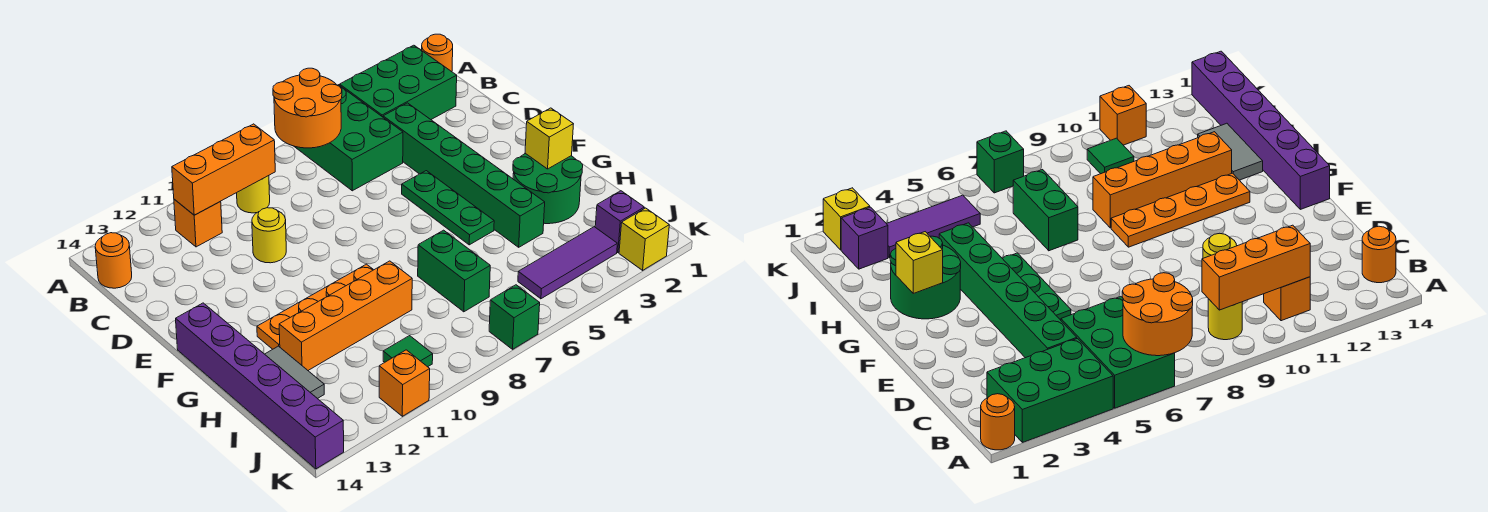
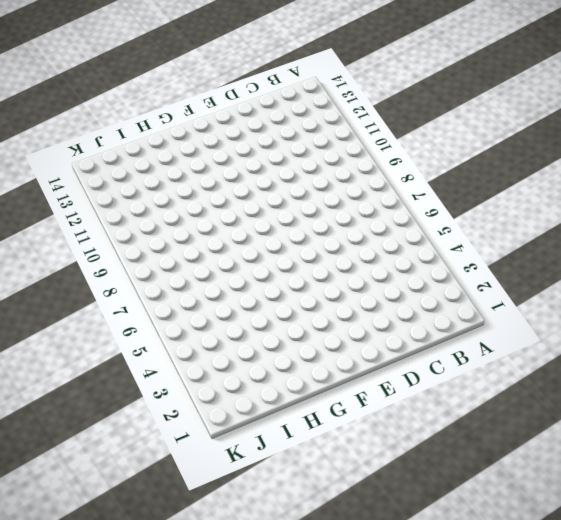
none -> orange 1x1 round brick [422,34,453,72]
none -> green 2x3 brick [340,45,457,119]
none -> green 2x3 brick [294,85,403,191]

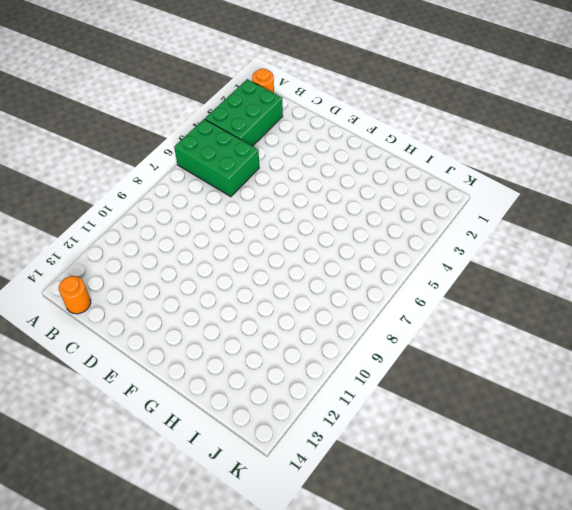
none -> yellow 1x1 round brick [237,176,270,213]
none -> orange 1x1 brick [174,199,222,247]
none -> green 1x6 brick [383,103,545,247]

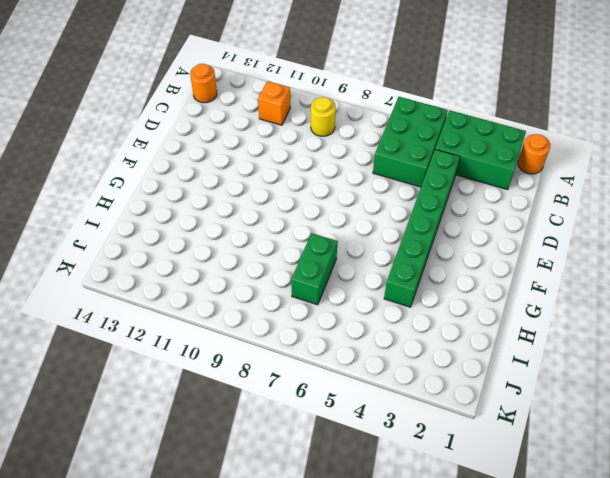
none -> yellow 1x1 round brick [252,208,286,263]
none -> green 1x3 plate [402,171,494,245]
none -> purple 1x6 brick [176,303,344,469]

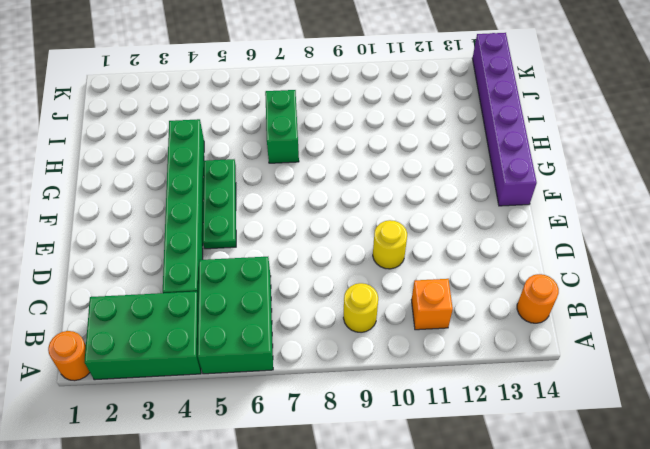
none -> green 2x2 round brick [513,153,583,224]
none -> orange 1x4 plate [257,264,373,349]
none -> orange 1x4 brick [279,261,412,370]

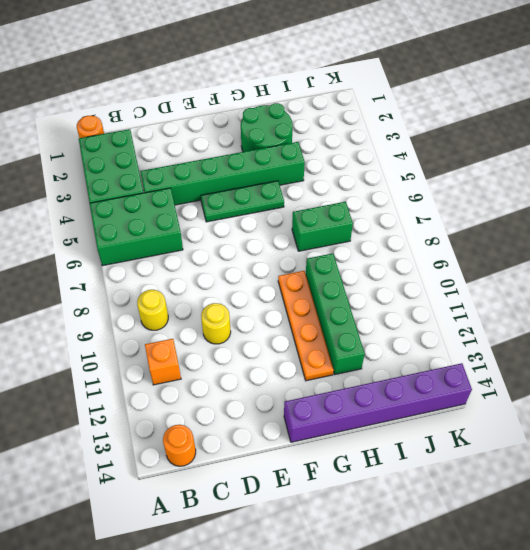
green 1x4 brick [306,253,365,375] -> orange 1x4 brick [279,261,412,370]
none -> grey 1x2 tile [265,346,324,399]
none -> purple 1x1 brick [595,191,644,253]
none -> purple 1x3 tile [518,227,617,299]

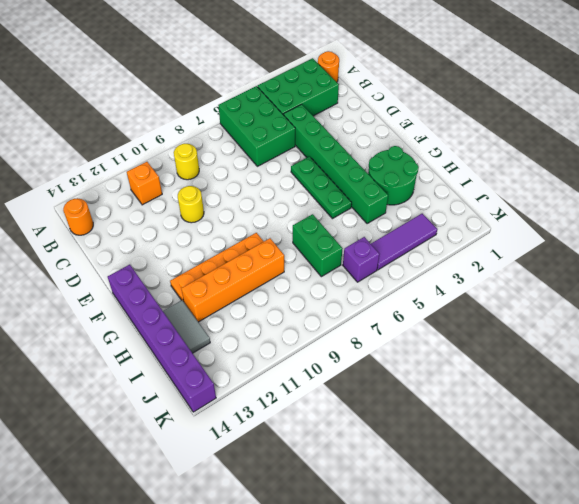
purple 1x1 brick [343,237,379,282] -> purple 1x1 brick moved to [595,191,644,253]
none -> green 1x1 tile [383,336,433,367]
none -> yellow 1x1 brick [619,208,669,270]
none -> green 1x1 brick [489,285,540,349]

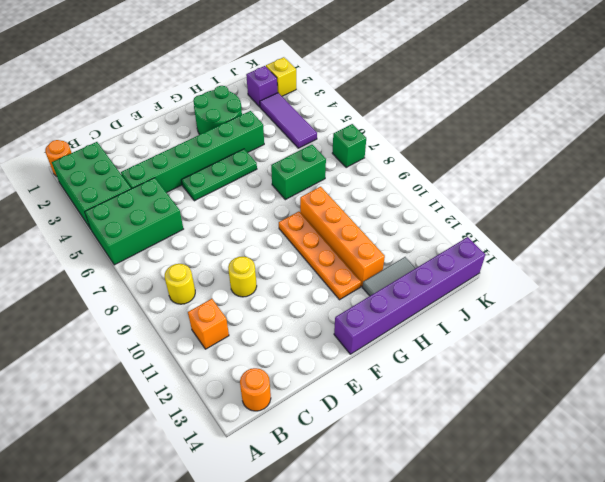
none -> green 1x1 tile [383,336,433,367]
none -> orange 1x1 brick [379,350,430,416]
none -> orange 2x2 round brick [273,68,342,148]

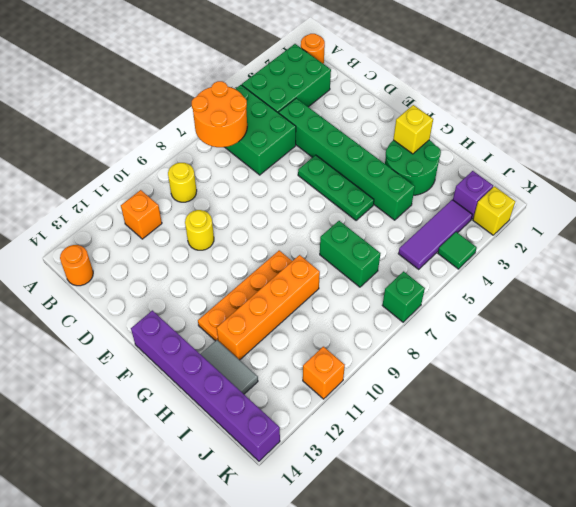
green 1x1 tile [438,232,477,269] -> green 1x1 tile moved to [383,336,433,367]
none -> orange 1x3 brick [172,124,275,215]

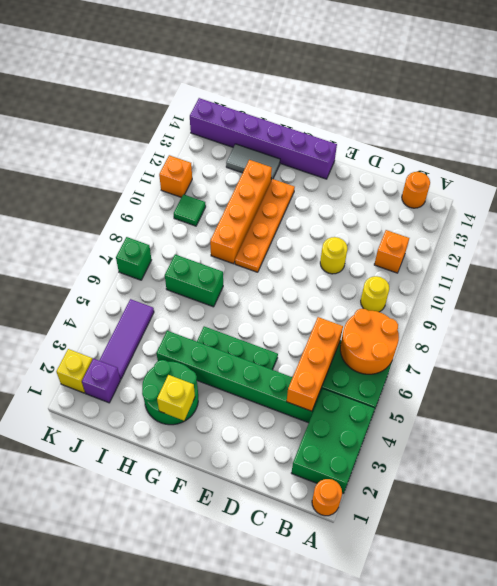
orange 1x3 brick [287,317,343,411] -> orange 1x3 brick moved to [172,124,275,215]

